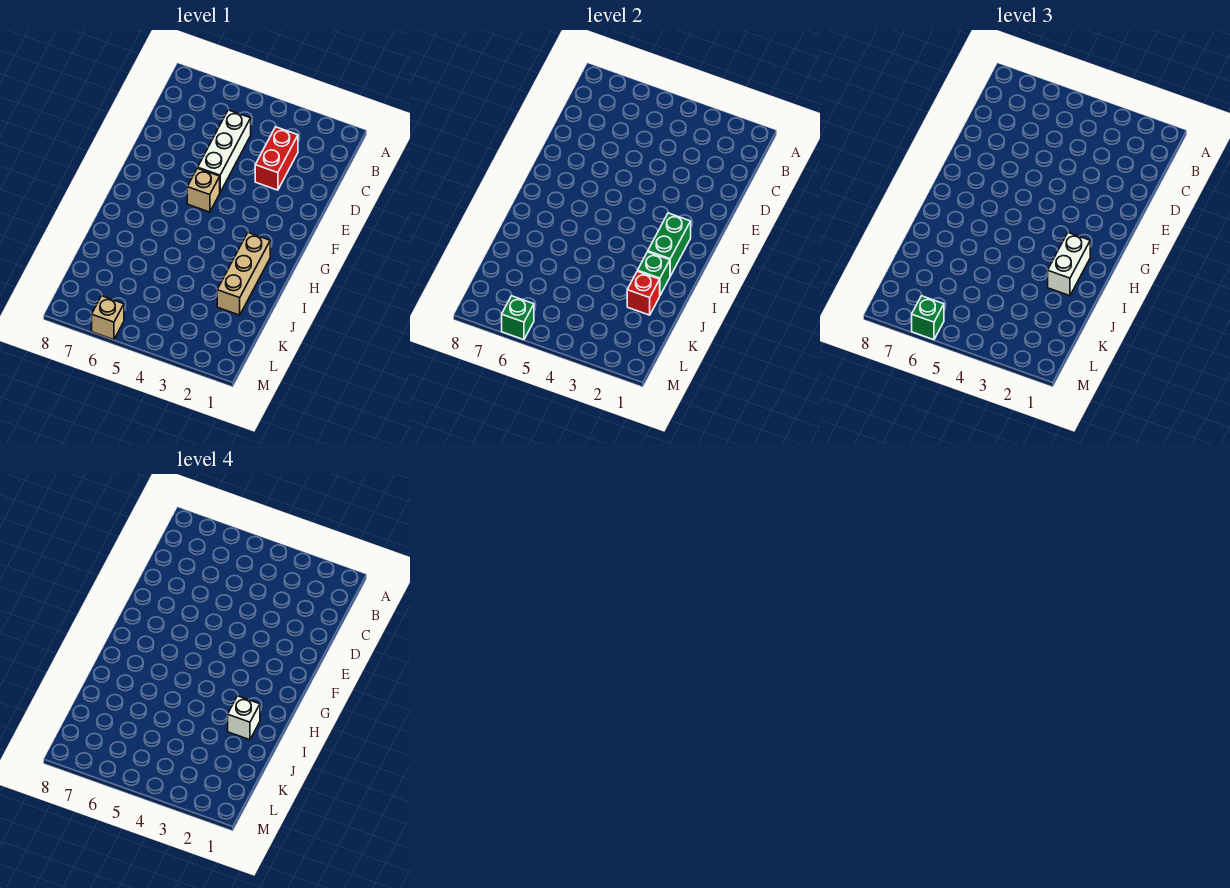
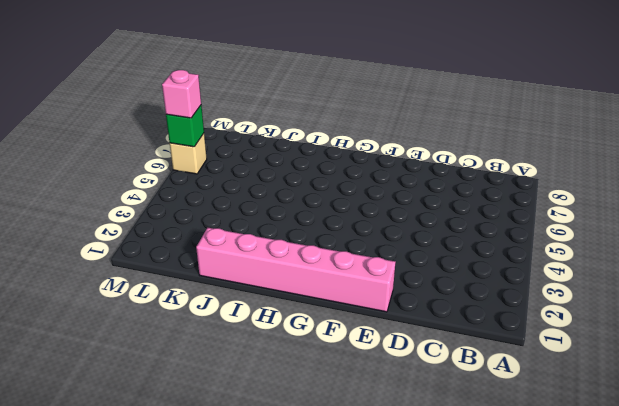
pink 1x6 brick [196,228,395,312] -> none
pink 1x1 brick [162,70,201,118] -> green 1x1 brick [912,296,944,340]
none -> red 1x2 brick [255,127,298,190]
none -> white 1x3 brick [198,110,251,192]
none -> tan 1x1 brick [187,168,220,212]

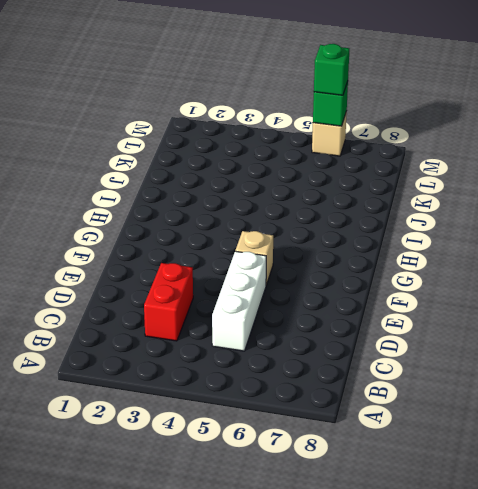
none -> tan 1x3 brick [217,233,270,315]
none -> green 1x2 brick [648,213,691,276]
none -> green 1x1 brick [638,252,670,295]

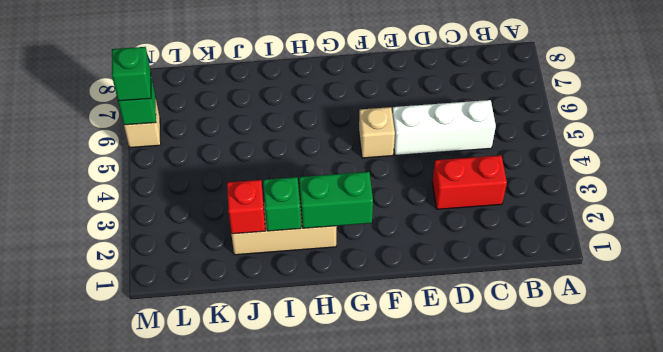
none -> white 1x2 brick [1048,233,1090,296]
none -> white 1x1 brick [228,696,260,740]

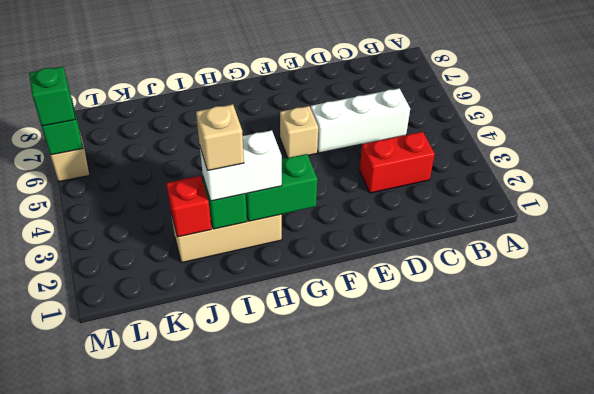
tan 1x1 brick [196,104,244,171] -> white 1x1 brick [228,696,260,740]

